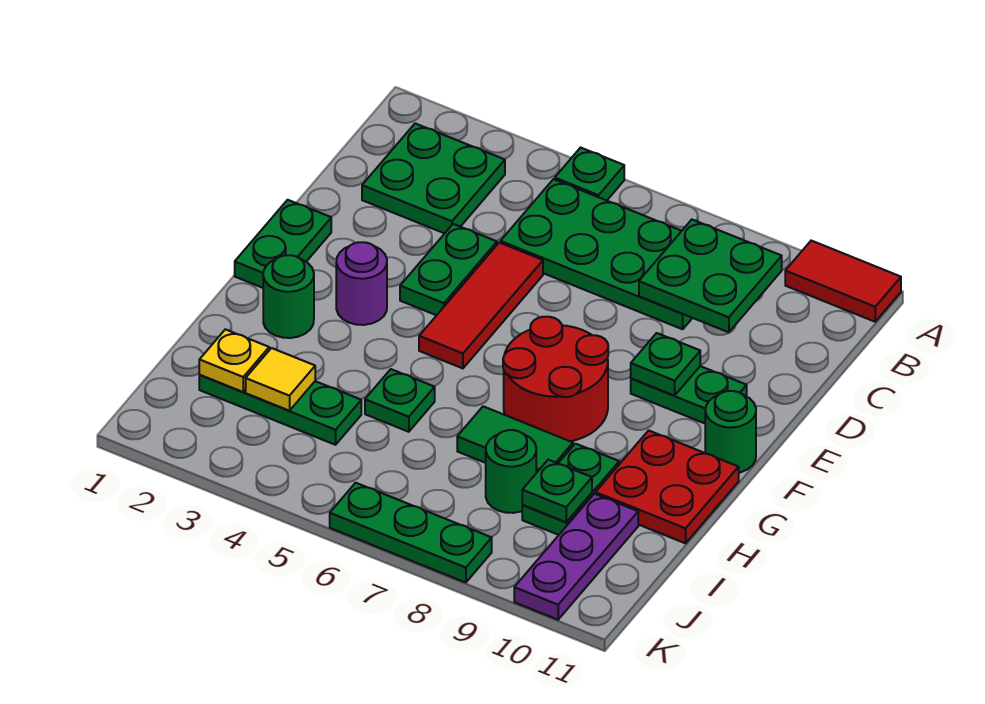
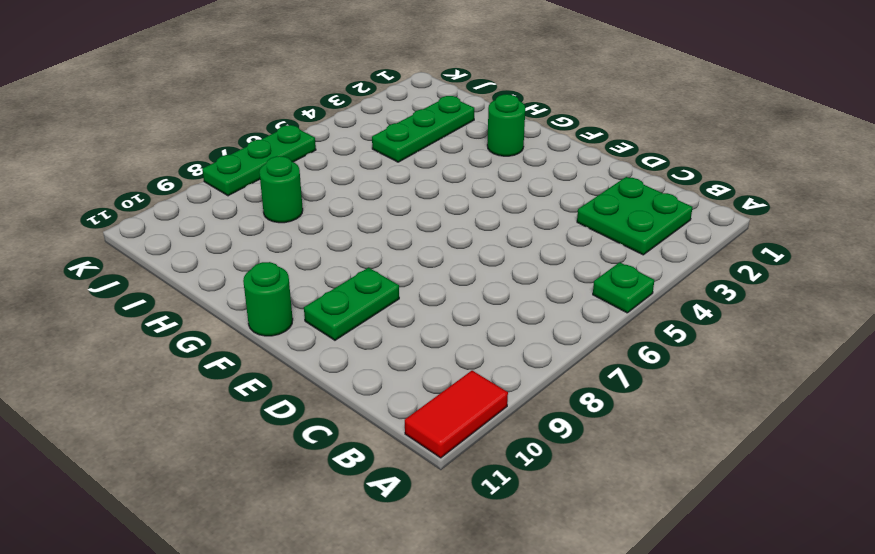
none -> green 2x4 plate [500,179,692,329]
none -> green 1x2 plate [400,224,497,315]
none -> red 1x3 tile [419,243,543,368]

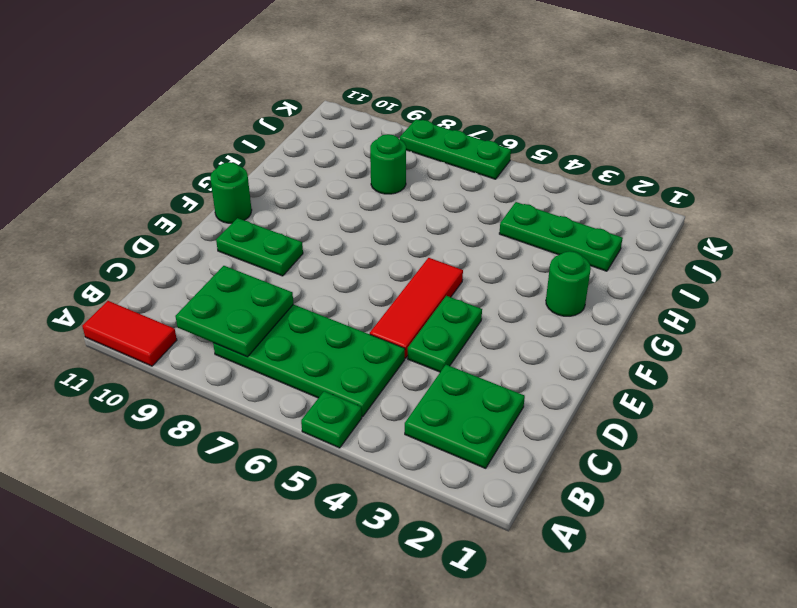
none -> green 1x2 plate [235,200,331,288]
none -> purple 1x1 round brick [336,242,387,325]
none -> red 2x2 round brick [503,317,608,441]

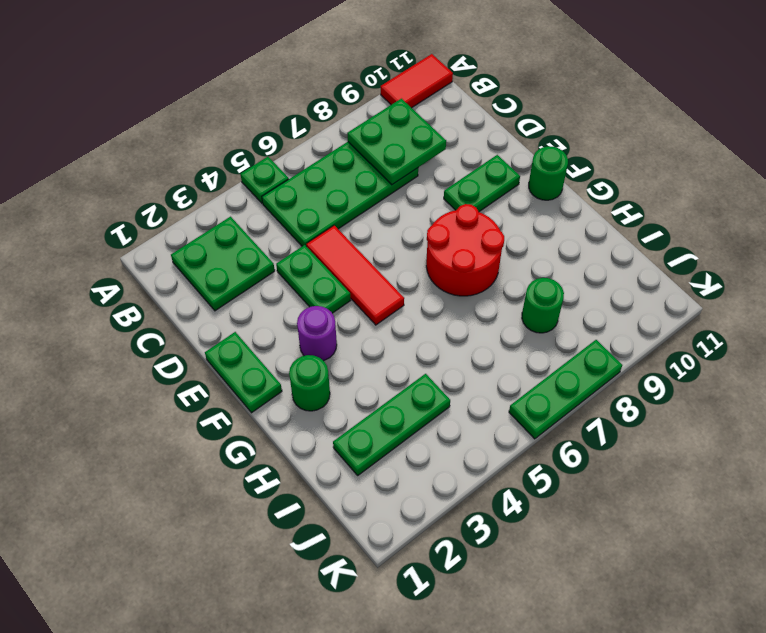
none -> red 2x2 plate [596,430,739,543]
none -> green 1x1 plate [365,369,435,432]
none -> green 1x2 tile [457,406,573,473]

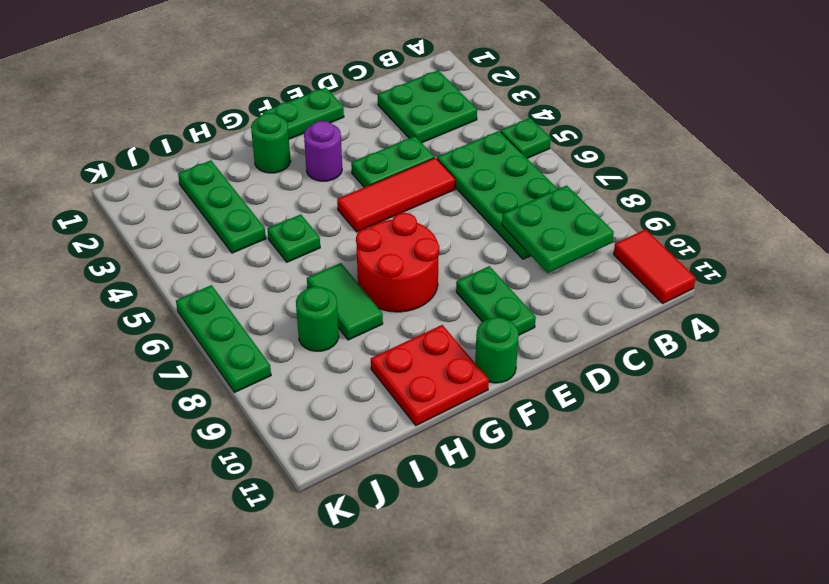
none -> green 1x2 plate [522,444,619,535]
none -> purple 1x3 plate [514,494,638,620]
none -> green 1x1 plate [631,333,700,396]

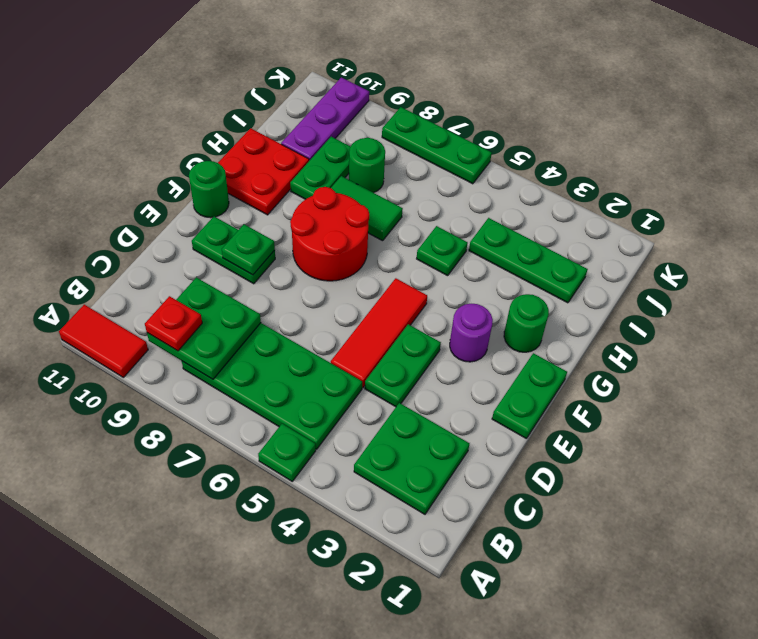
red 1x1 plate [145,296,202,351] -> none
none -> yellow 1x1 plate [199,329,269,392]
none -> yellow 1x1 tile [246,348,315,411]
none -> green 1x1 plate [522,460,592,522]

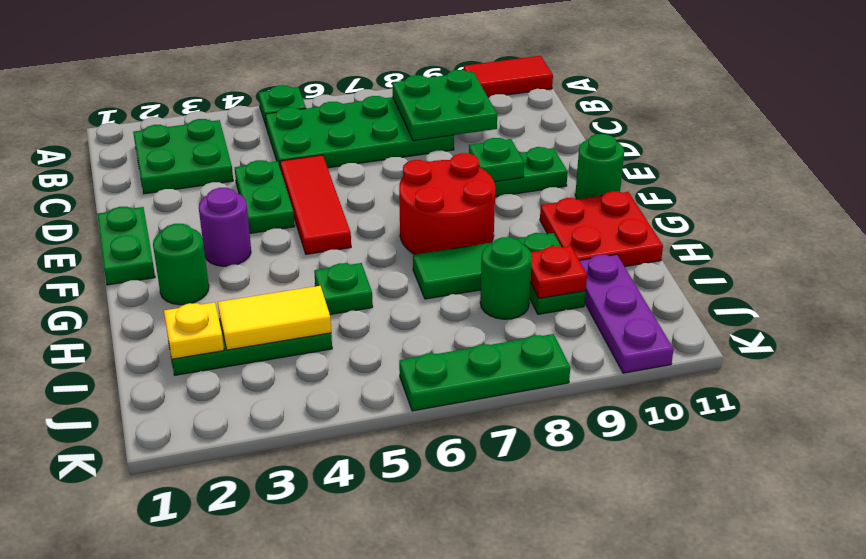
yellow 1x2 tile [218,286,331,350] -> yellow 1x1 tile [246,348,315,411]
red 1x1 plate [530,246,587,298] -> green 1x1 plate [522,460,592,522]

